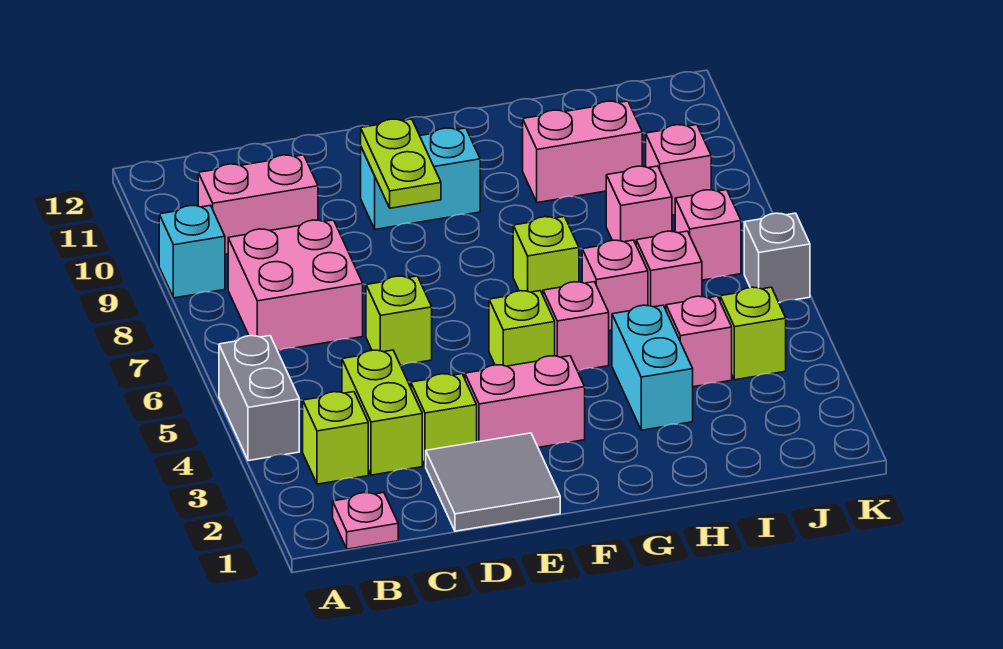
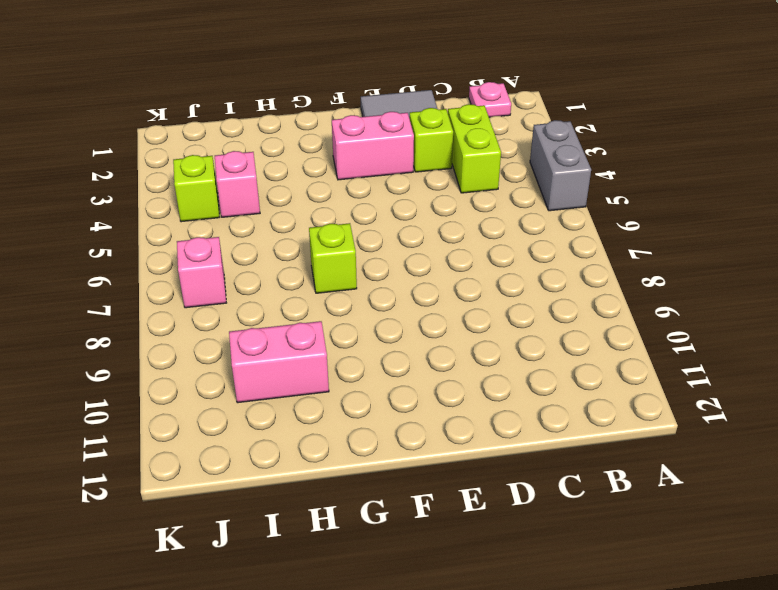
none -> cyan 1x1 brick [159,205,225,298]
none -> lime 1x1 brick [303,392,368,484]
none -> pink 2x2 brick [228,220,363,351]

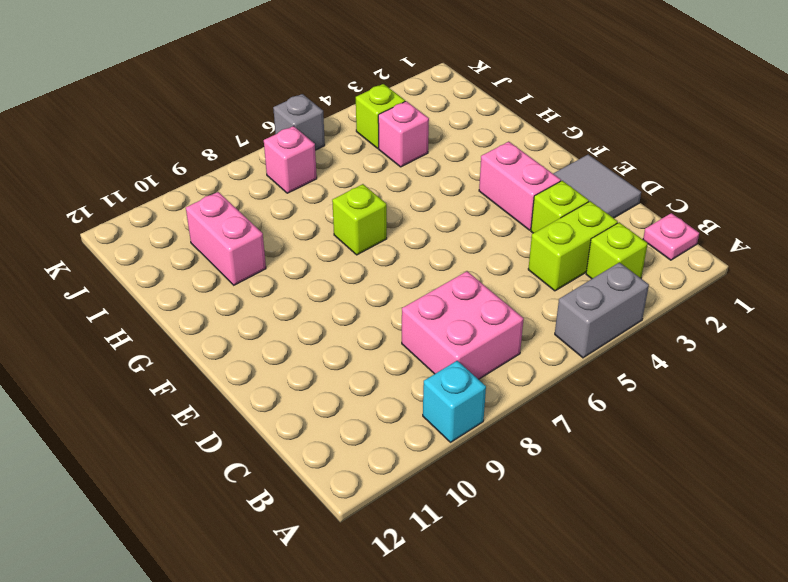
none -> pink 1x2 brick [198,155,318,254]
none -> lime 1x1 brick [366,276,432,365]
none -> cyan 1x2 brick [361,128,480,229]

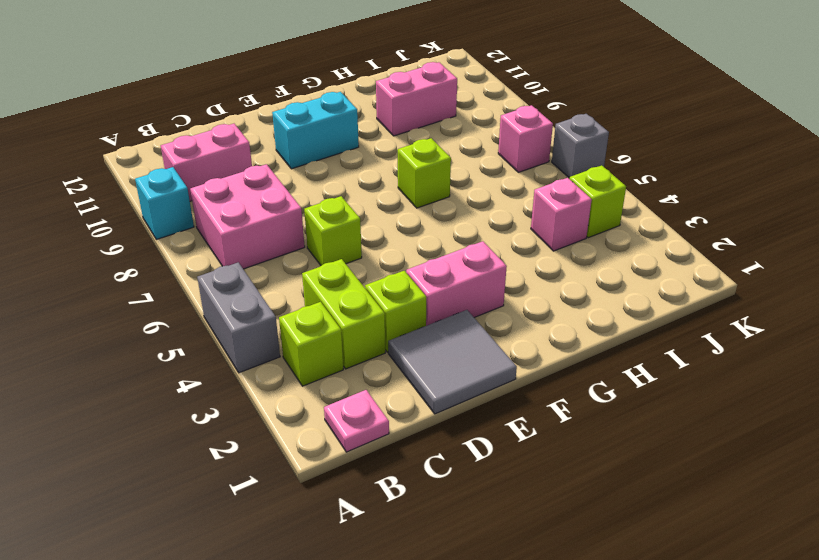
none -> lime 1x1 brick [489,291,555,366]
none -> pink 1x1 brick [543,282,609,371]
none -> cyan 1x2 brick [612,305,693,430]

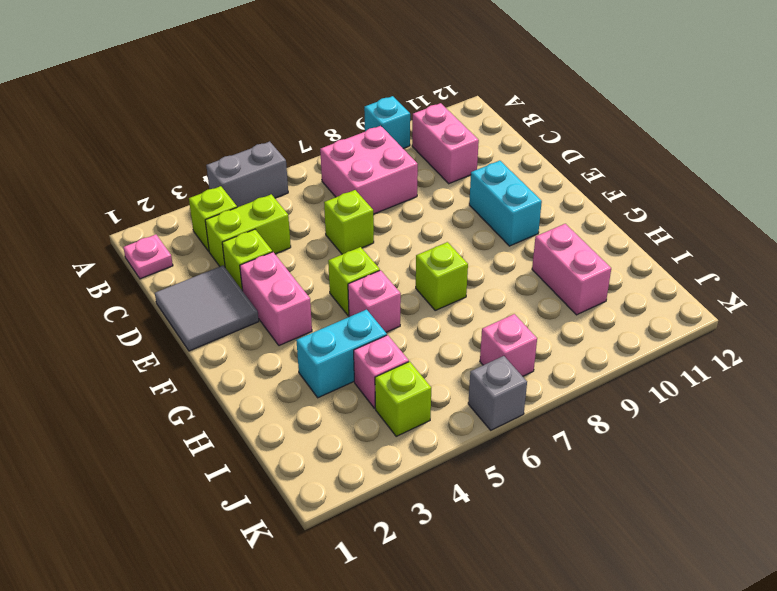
none -> pink 1x1 brick [582,240,648,331]
none -> pink 1x1 brick [636,231,702,309]
none -> pink 1x1 brick [606,166,672,244]

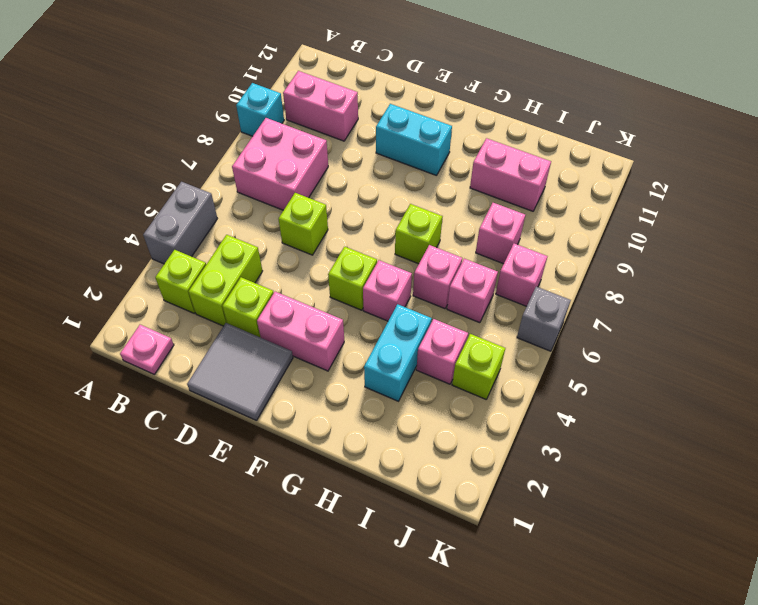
none -> pink 1x1 brick [646,125,711,215]
none -> lime 1x2 plate [361,119,441,208]

